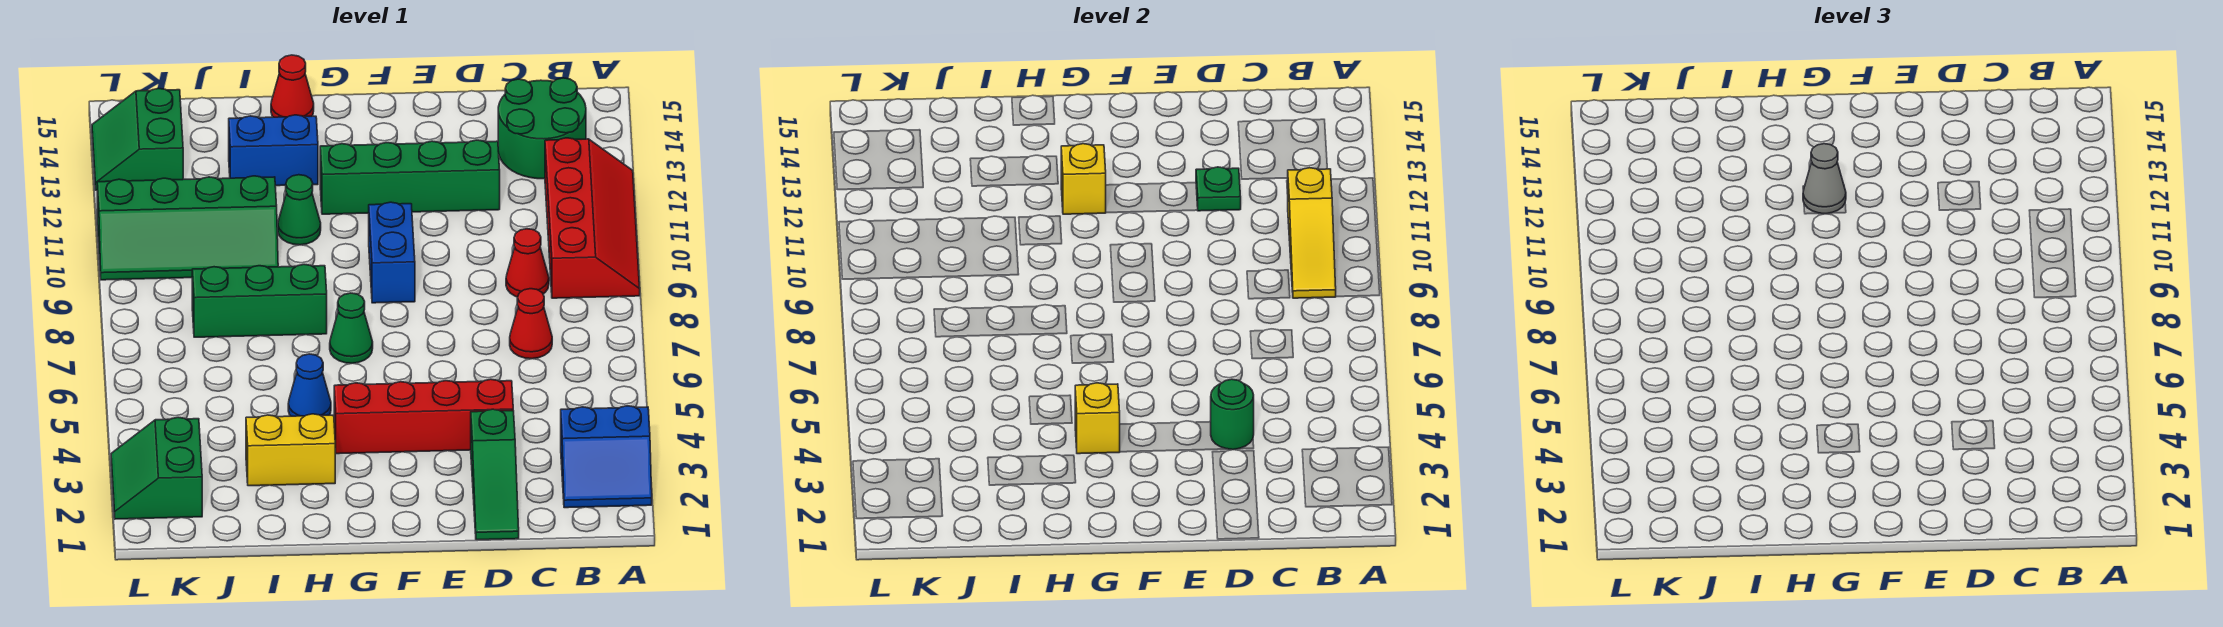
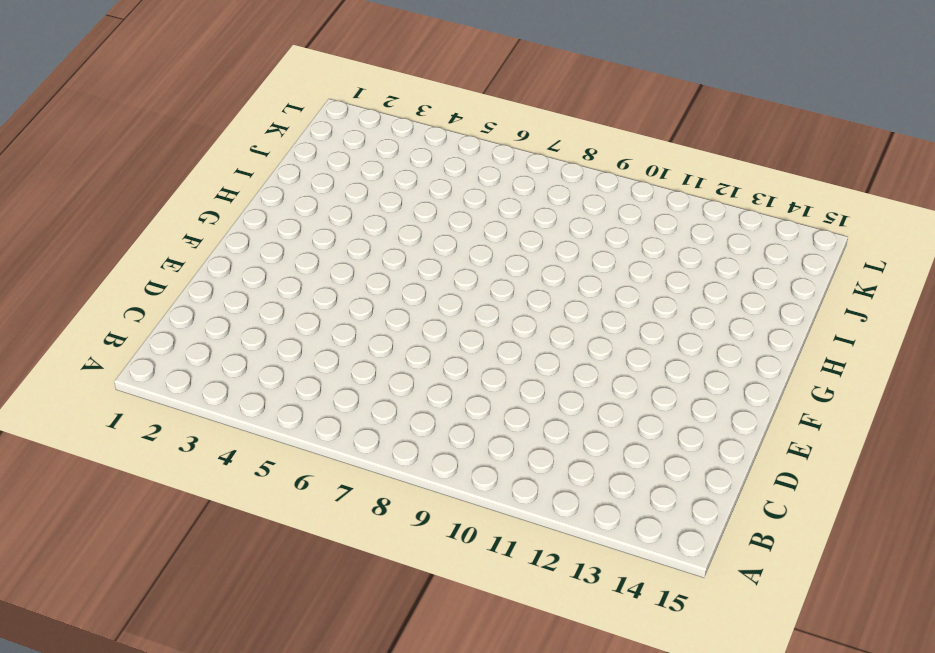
none -> blue 2x2 slope [561,406,652,508]
none -> red 2x4 slope [545,138,640,298]
none -> green 2x2 round brick [498,78,586,179]

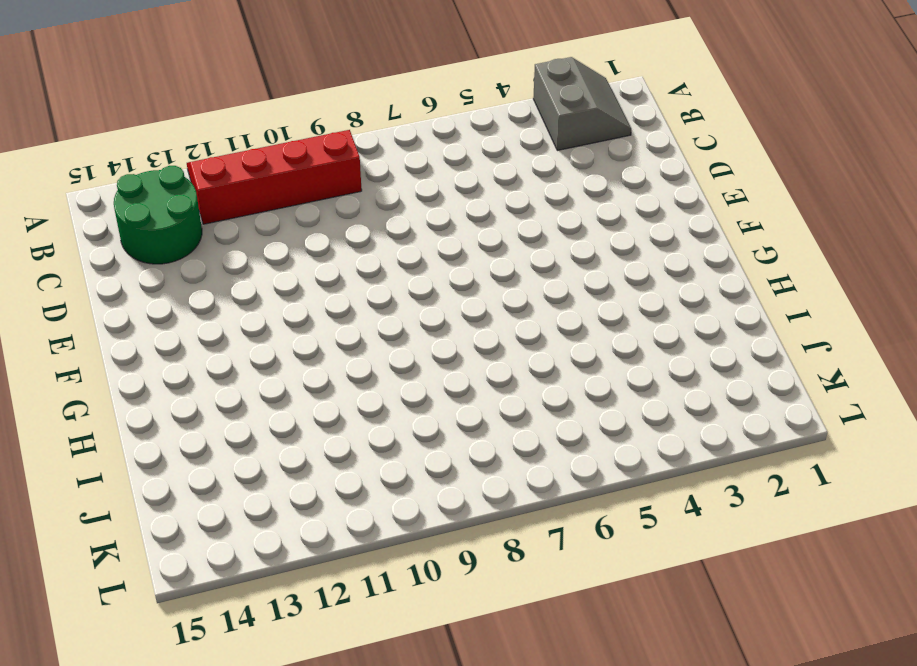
grey 2x2 slope [533,57,631,150] -> blue 2x2 slope [561,406,652,508]
none -> red 1x1 cone [510,289,552,359]
none -> red 1x1 cone [506,229,549,297]
none -> green 1x3 slope [471,409,519,540]

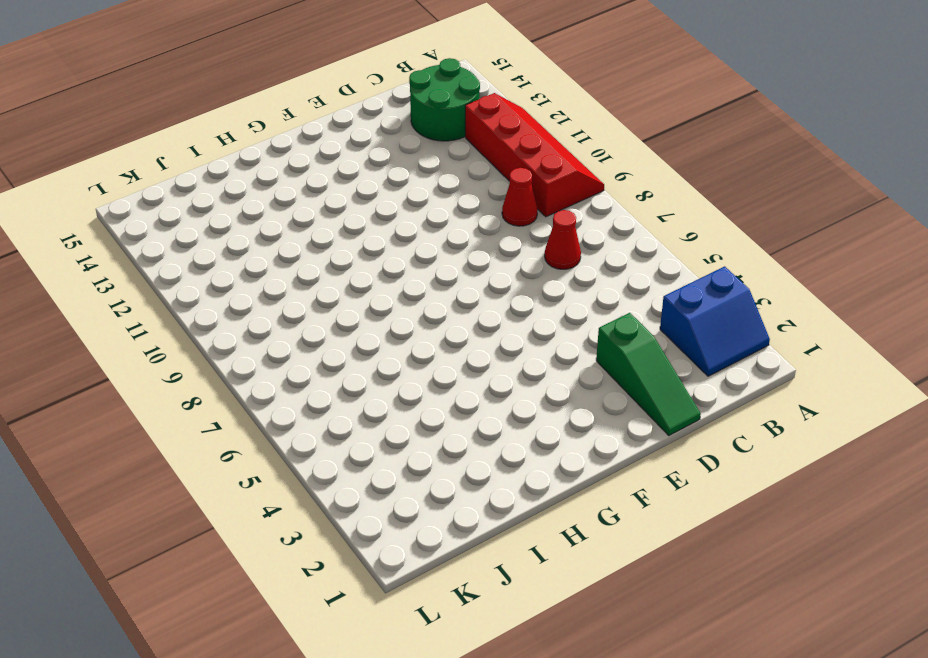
none -> red 1x4 brick [334,379,513,454]
none -> green 1x4 brick [320,140,500,214]
none -> blue 1x2 brick [369,202,415,303]

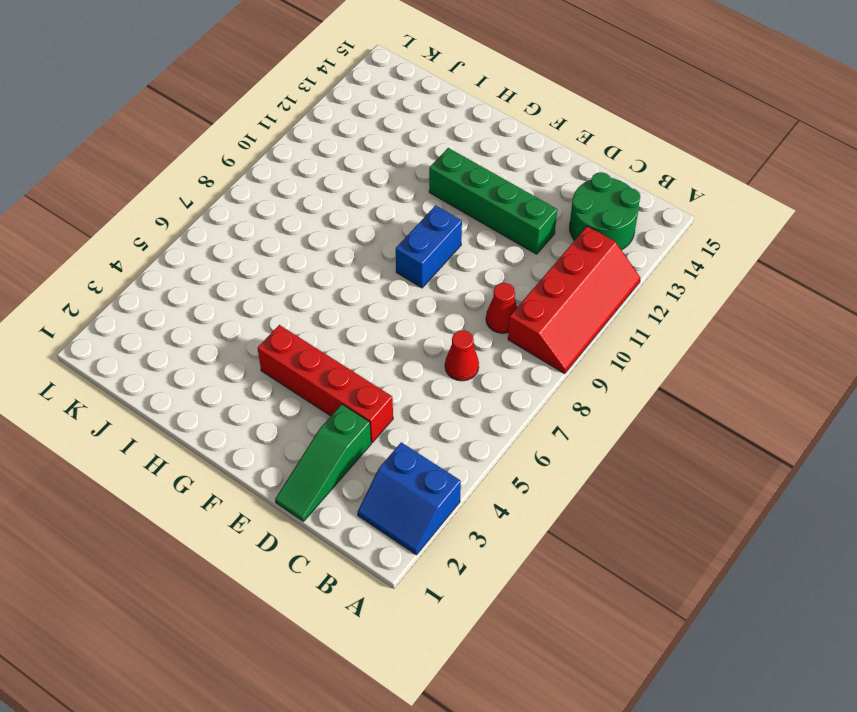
none -> green 1x1 cone [330,293,373,363]
none -> yellow 1x2 brick [246,414,335,486]
none -> blue 1x1 cone [288,354,331,416]

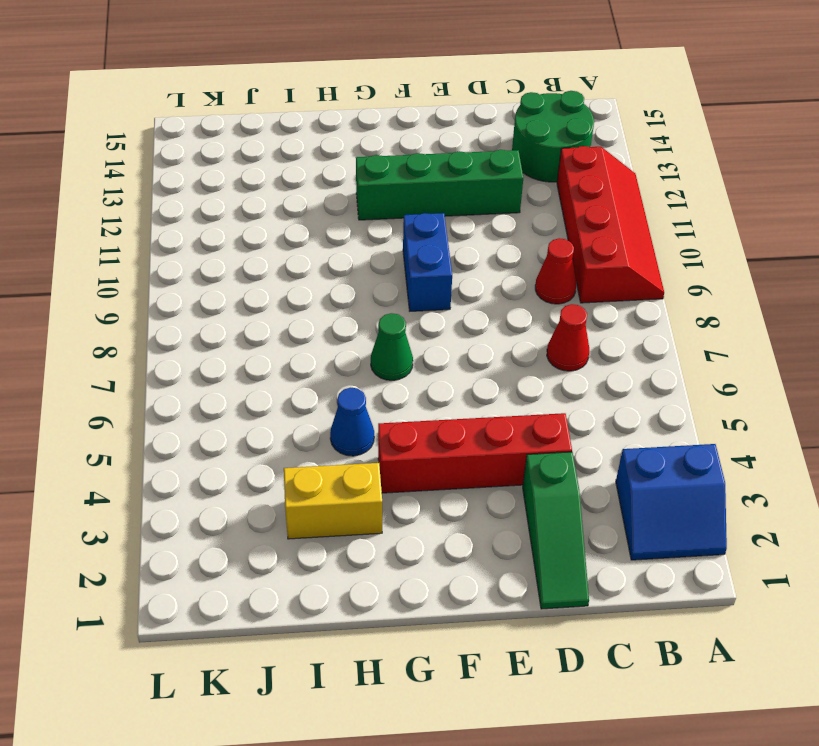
none -> green 1x3 brick [192,264,327,337]
none -> green 1x1 cone [278,175,321,245]
none -> blue 1x2 brick [229,115,318,186]

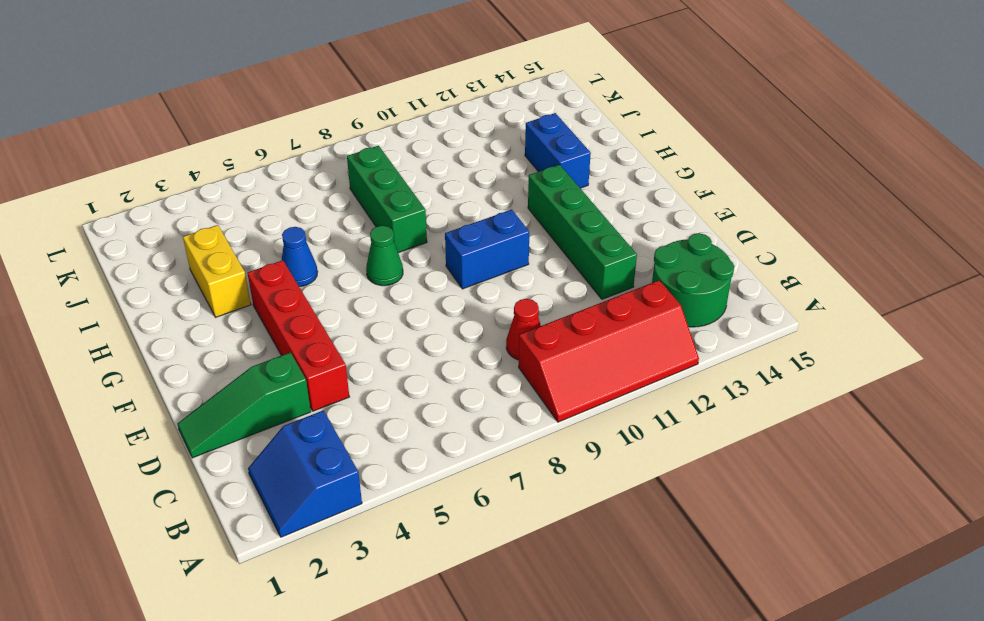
none -> red 1x1 cone [510,289,552,359]
none -> green 1x1 cone [278,175,321,245]
none -> red 1x1 cone [271,55,314,117]

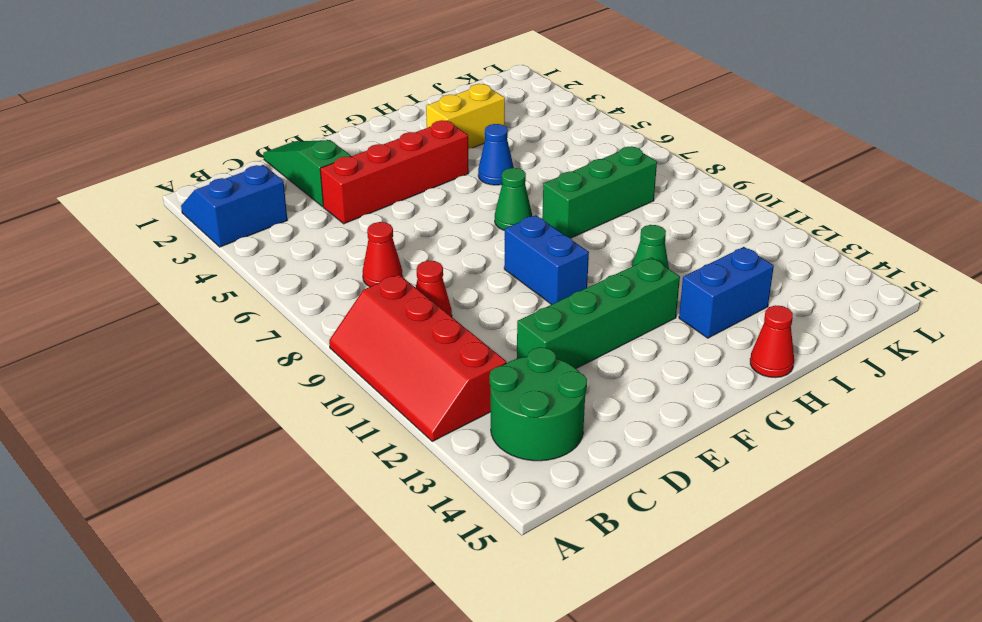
none -> green 2x4 slope [97,176,278,280]
none -> green 2x2 slope [111,417,202,519]
none -> green 2x2 slope [92,88,183,190]

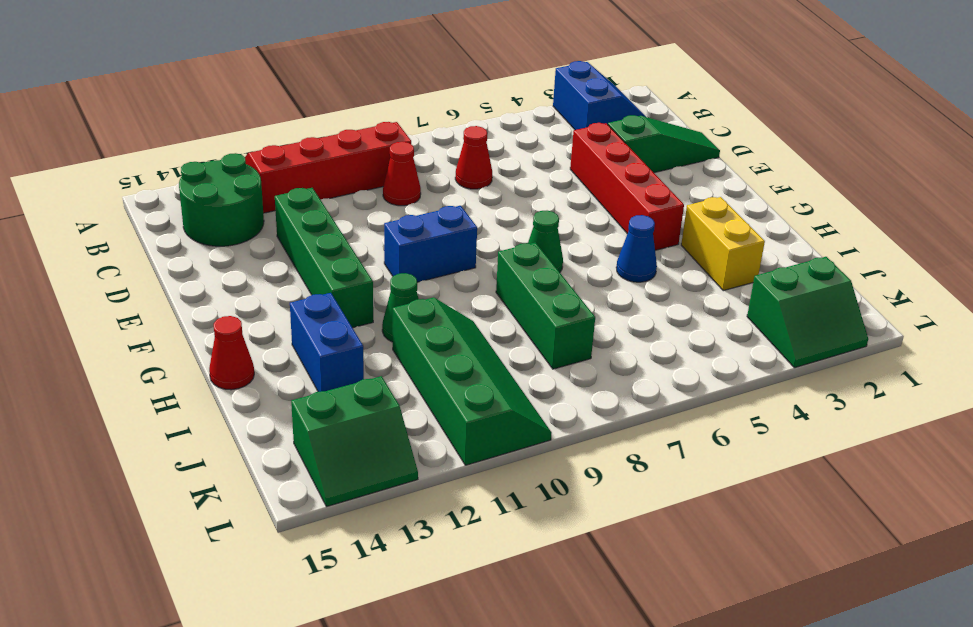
none -> yellow 1x3 slope [1287,168,1336,298]
none -> green 1x1 round brick [1211,379,1254,450]
none -> green 1x1 plate [1196,167,1241,211]

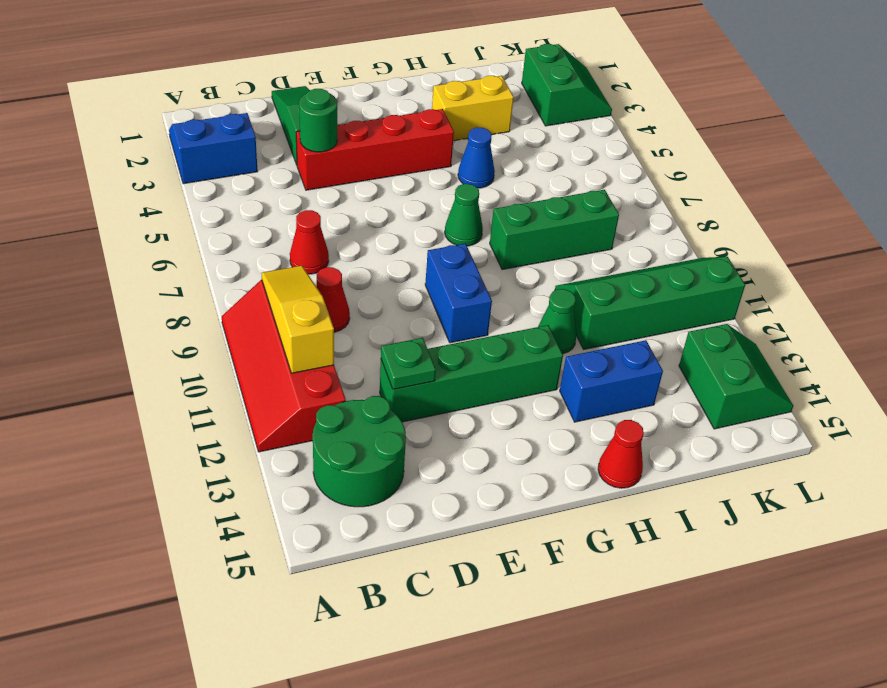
none -> yellow 1x1 brick [1075,383,1120,454]
none -> yellow 1x1 brick [1061,144,1106,214]
none -> grey 1x1 cone [1803,144,1846,214]

